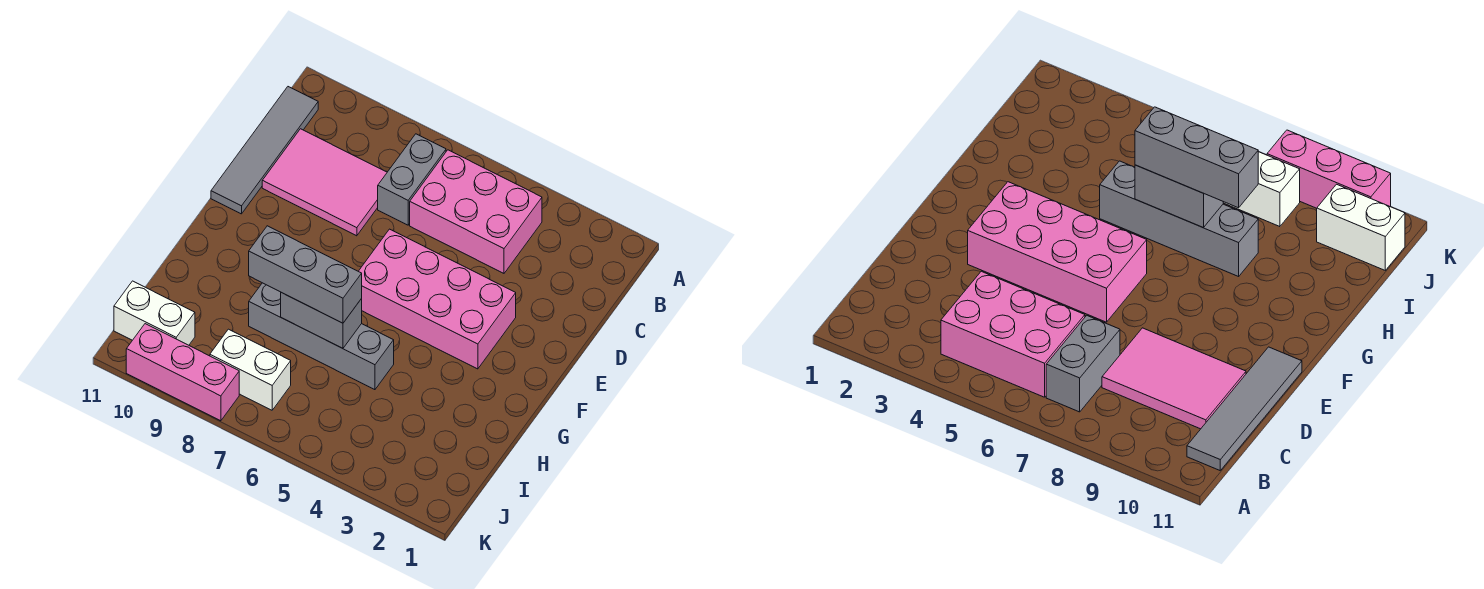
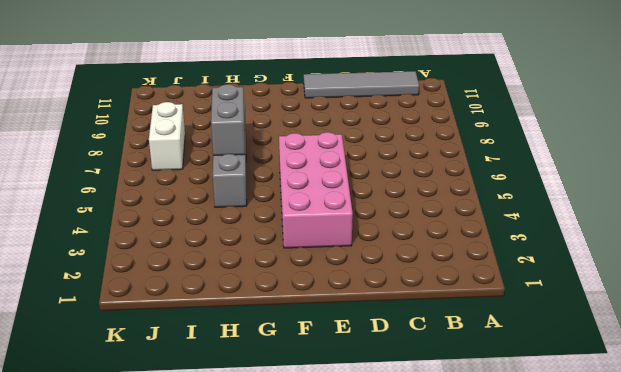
none -> pink 2x3 brick [410,150,542,273]
none -> grey 1x2 brick [378,134,446,225]

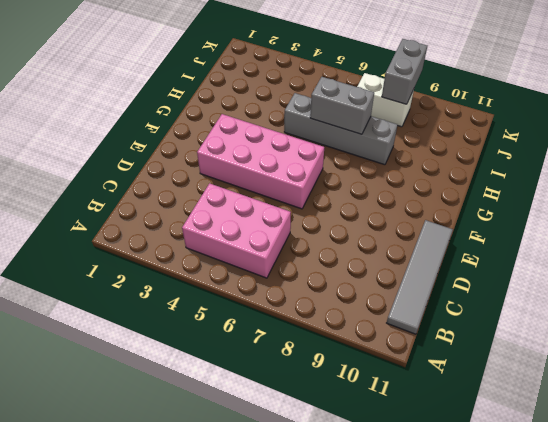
grey 1x2 brick [382,39,427,104] -> grey 1x2 brick moved to [378,134,446,225]
none -> pink 2x3 tile [262,129,387,236]
none -> white 1x2 brick [114,281,195,345]

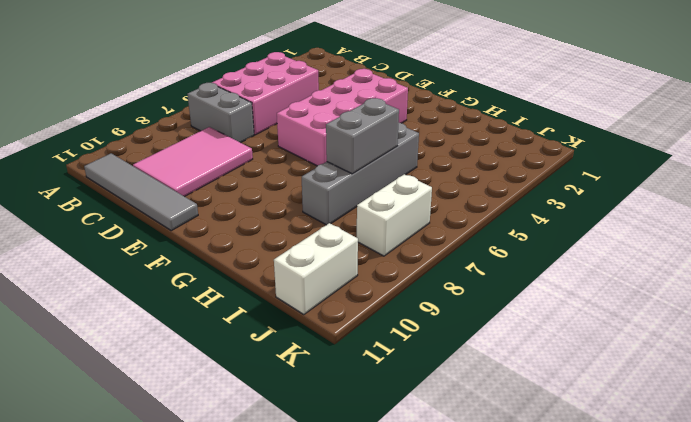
none -> pink 1x3 brick [126,324,239,421]
none -> grey 1x3 brick [249,226,362,323]

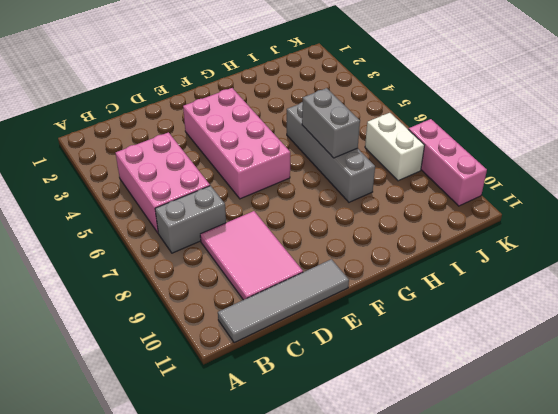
none -> white 1x2 brick [114,281,195,345]
none -> grey 1x3 brick [249,226,362,323]

